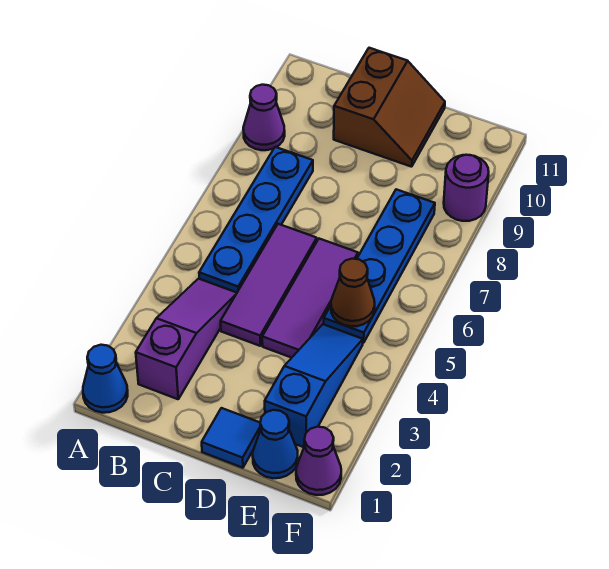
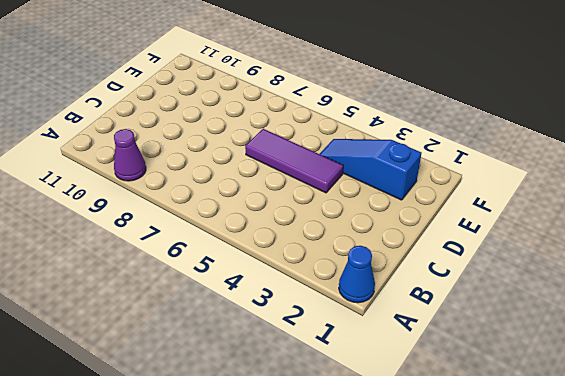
none -> purple 1x3 slope [136,279,237,399]
none -> blue 1x4 plate [199,147,313,292]
none -> purple 1x3 tile [221,224,317,346]

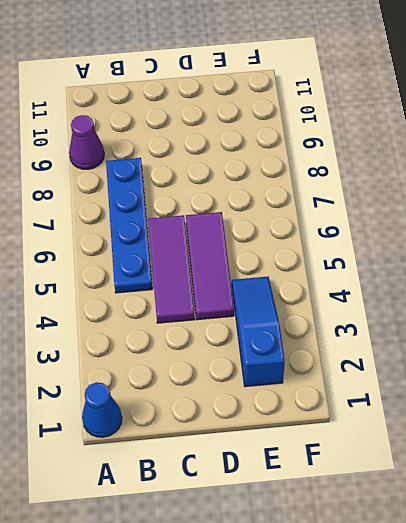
none -> purple 1x3 slope [136,279,237,399]
none -> brown 2x2 slope [334,48,445,167]
none -> blue 1x1 tile [202,408,261,468]

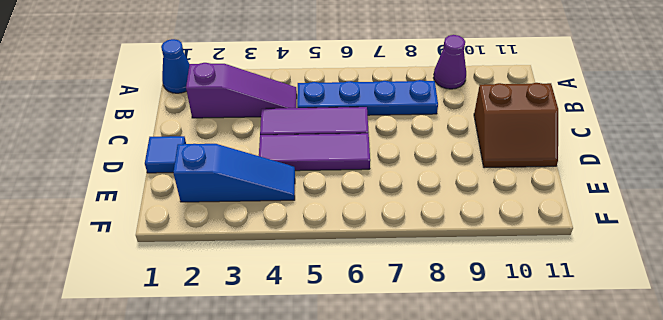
none -> blue 1x1 cone [253,410,298,478]
none -> blue 1x4 plate [324,189,435,343]
none -> purple 1x1 cone [296,427,341,495]

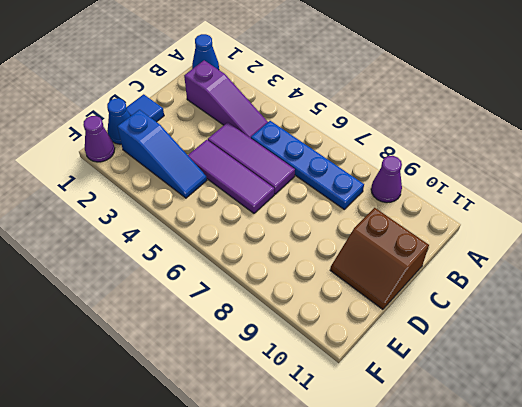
none -> blue 1x4 plate [324,189,435,343]
none -> purple 1x1 round brick [444,155,489,221]
none -> brown 1x1 cone [331,259,375,326]

